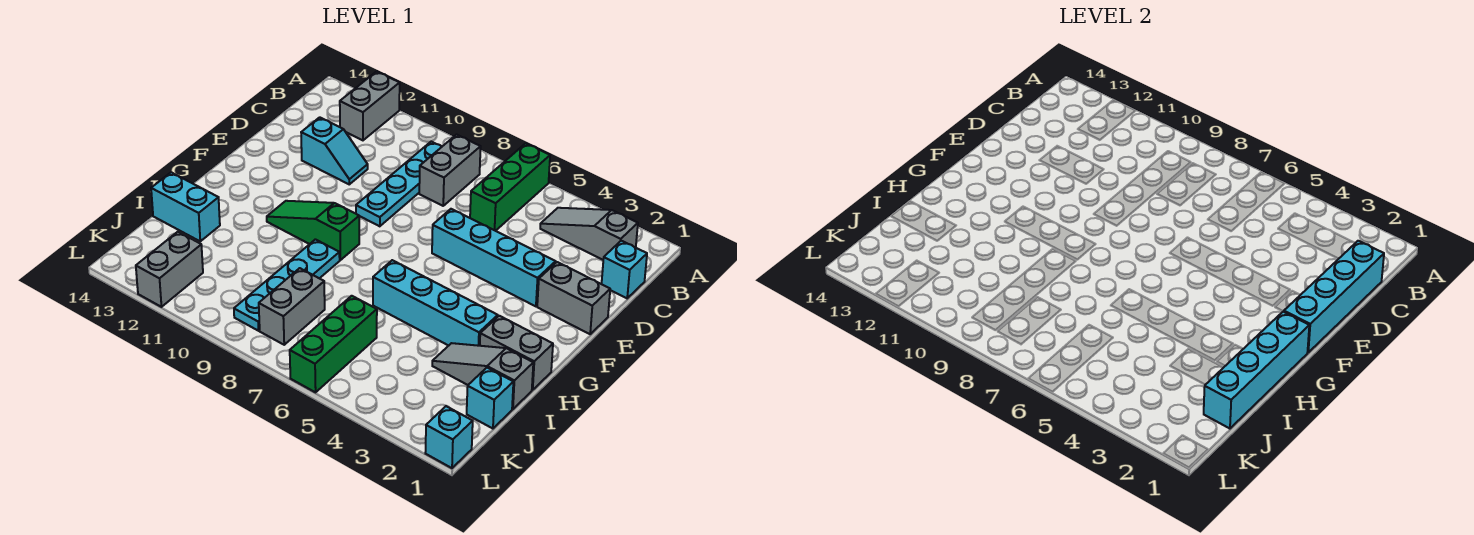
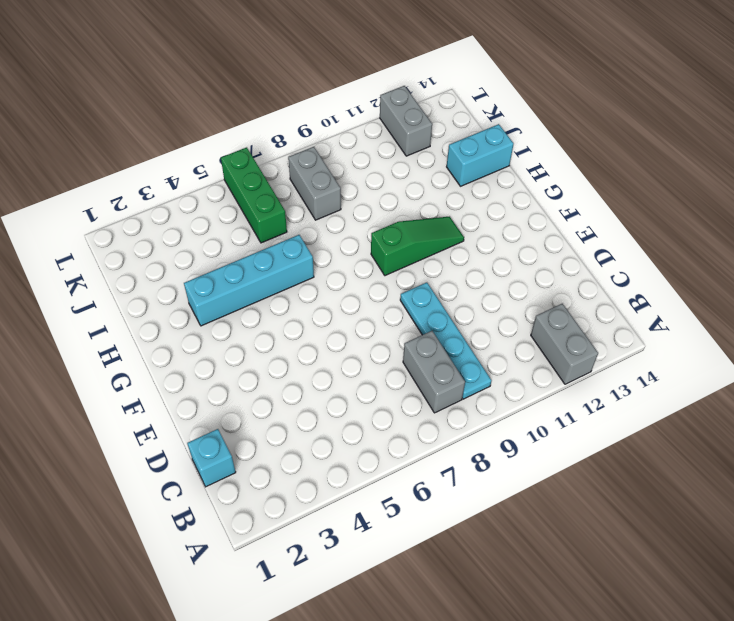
none -> green 1x3 brick [470,143,550,231]
none -> grey 1x3 slope [540,208,638,260]
none -> cyan 1x2 slope [301,117,368,184]

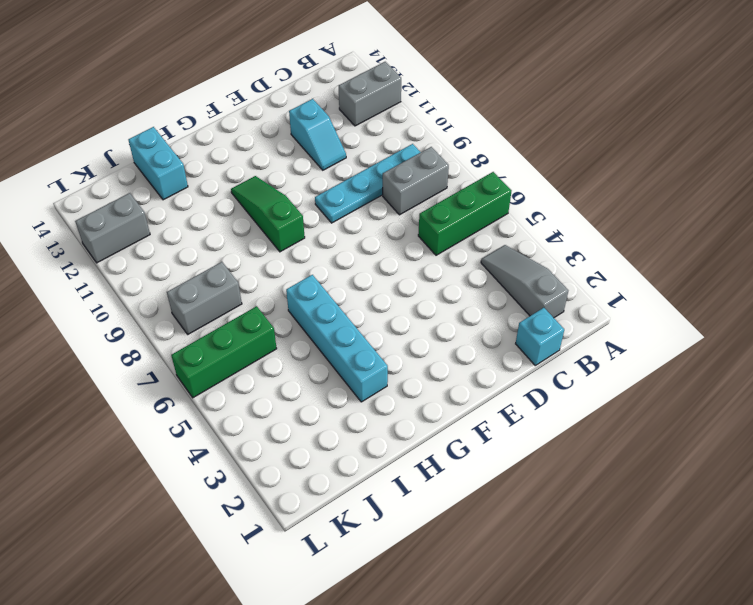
none -> grey 1x2 brick [537,262,610,334]
none -> cyan 1x4 brick [432,209,556,306]
none -> grey 1x2 brick [480,316,553,390]

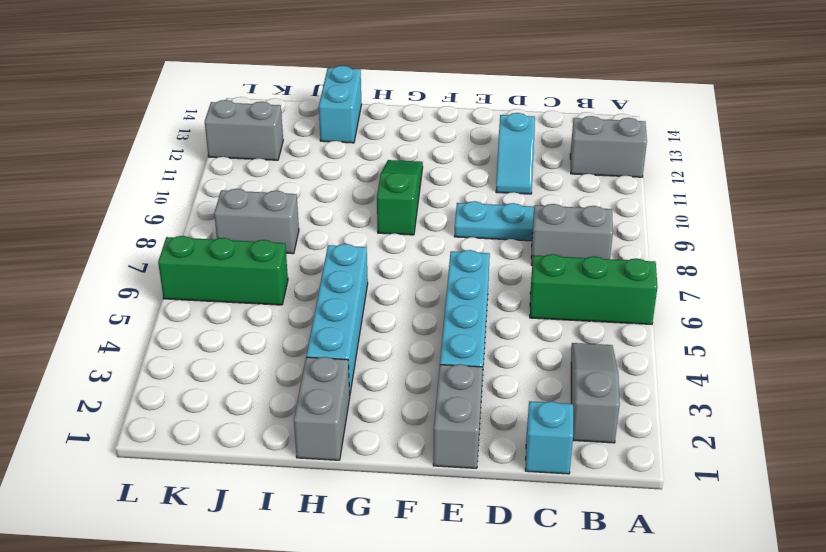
none -> cyan 1x4 plate [234,239,340,331]
none -> grey 1x3 slope [432,343,533,409]
none -> cyan 1x1 brick [467,368,513,429]

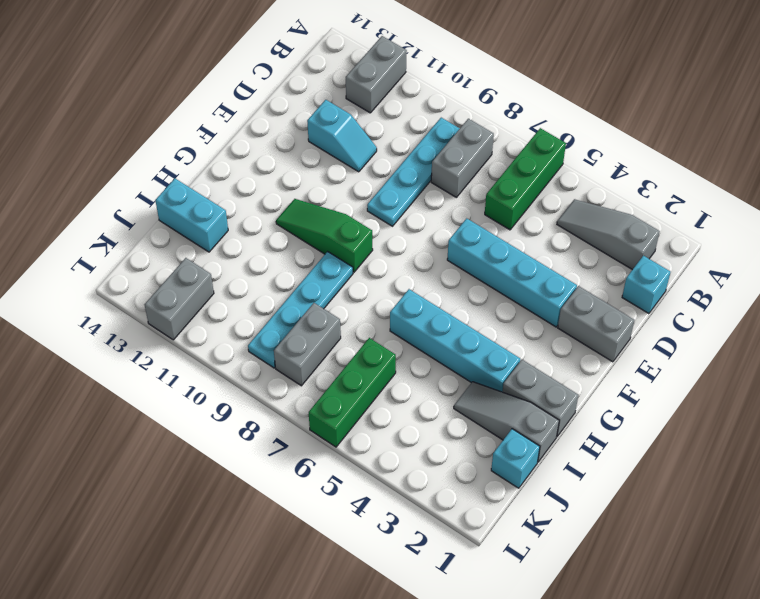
none -> cyan 1x1 brick [425,406,473,468]
none -> cyan 1x4 brick [1284,241,1384,352]
none -> cyan 1x4 brick [1204,312,1309,429]

